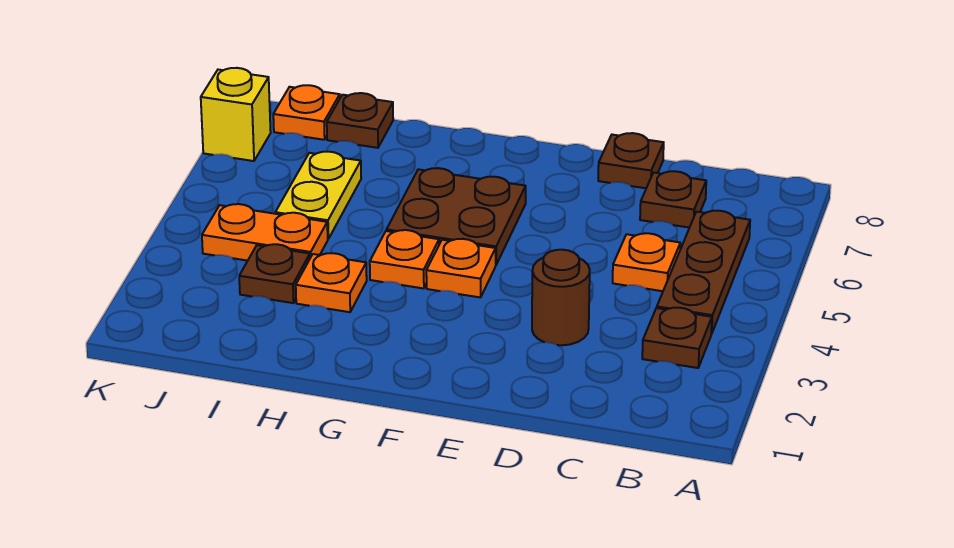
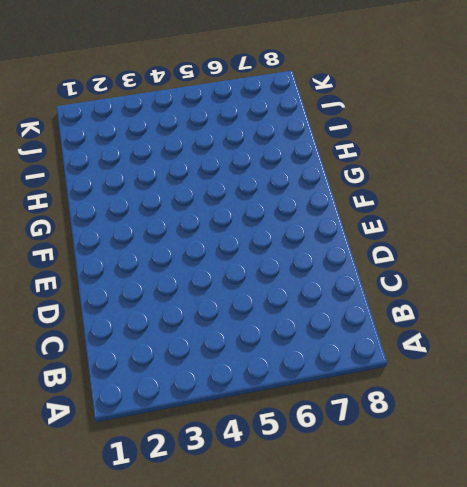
none -> brown 1x1 plate [642,308,712,368]
none -> brown 1x3 plate [657,211,750,334]
none -> orange 1x1 plate [613,233,680,291]

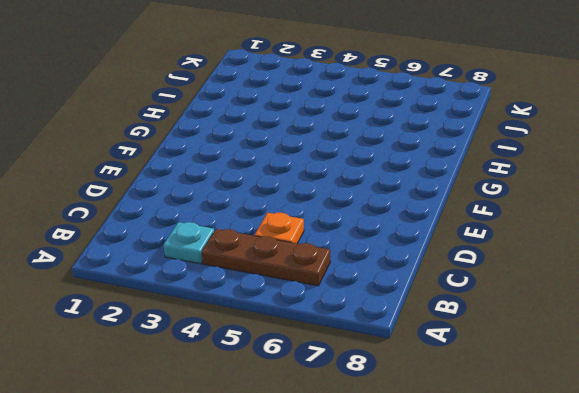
cyan 1x1 plate [164,222,214,264] -> brown 1x1 plate [642,308,712,368]
none -> brown 1x1 plate [640,171,706,228]
none -> brown 1x1 round brick [532,250,590,345]
none -> brown 1x1 plate [598,133,664,188]

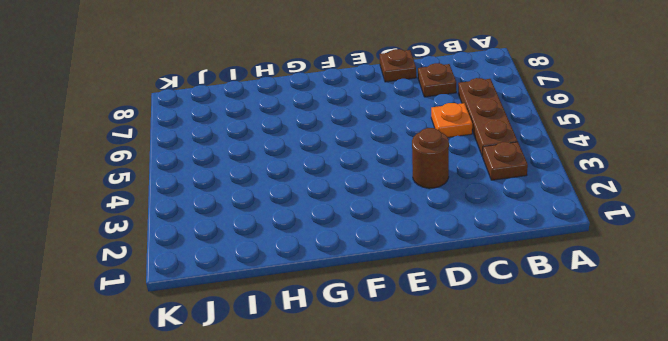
none -> orange 1x1 plate [426,239,496,297]
none -> brown 2x2 plate [386,168,526,264]
none -> orange 1x1 plate [370,230,439,288]

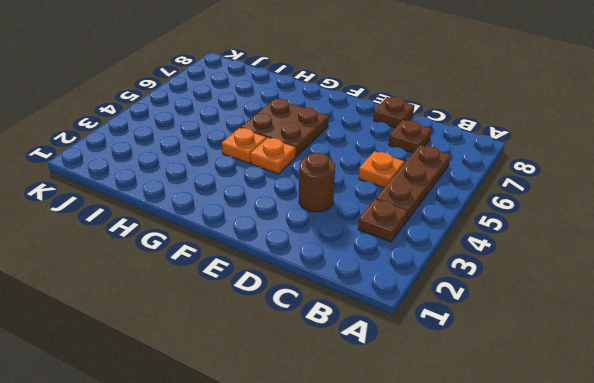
none -> orange 1x1 plate [296,253,367,312]
none -> brown 1x1 plate [239,244,310,303]
none -> orange 1x2 plate [202,204,328,261]

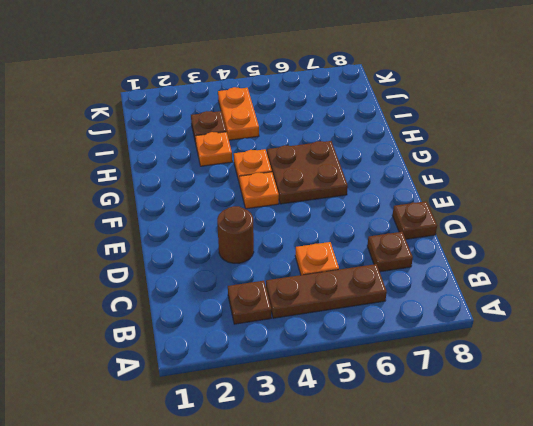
none -> yellow 1x2 plate [275,152,361,239]
none -> brown 1x1 plate [327,93,393,148]
none -> orange 1x1 plate [273,85,340,140]

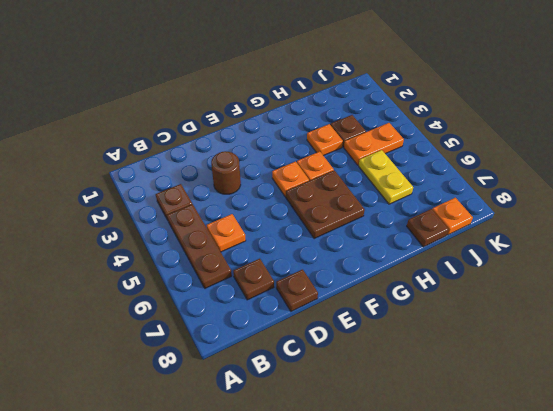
none -> yellow 1x1 brick [201,68,271,161]

